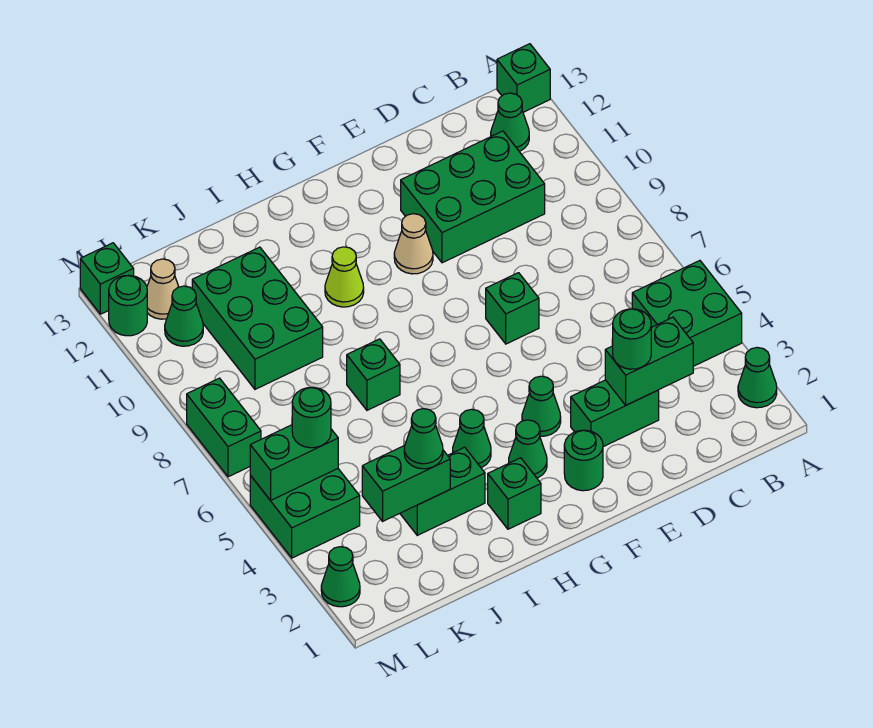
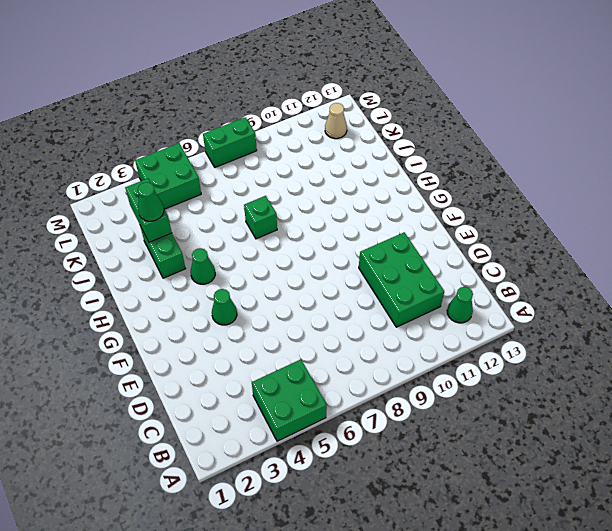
none -> green 1x1 cone [738,348,777,408]
none -> green 1x1 brick [497,44,550,112]
none -> green 1x2 brick [571,380,659,447]
none -> green 1x1 brick [486,273,539,344]

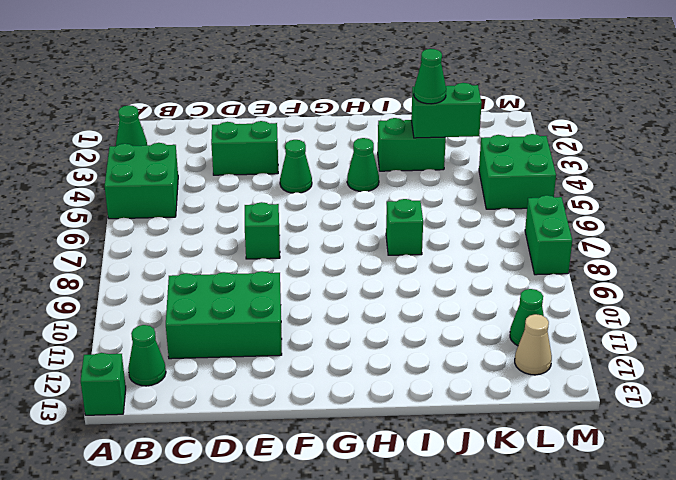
none -> green 1x1 round brick [564,430,603,491]
none -> tan 1x1 cone [394,214,433,274]
none -> green 1x1 cone [509,420,547,478]
none -> green 1x1 brick [488,458,541,529]

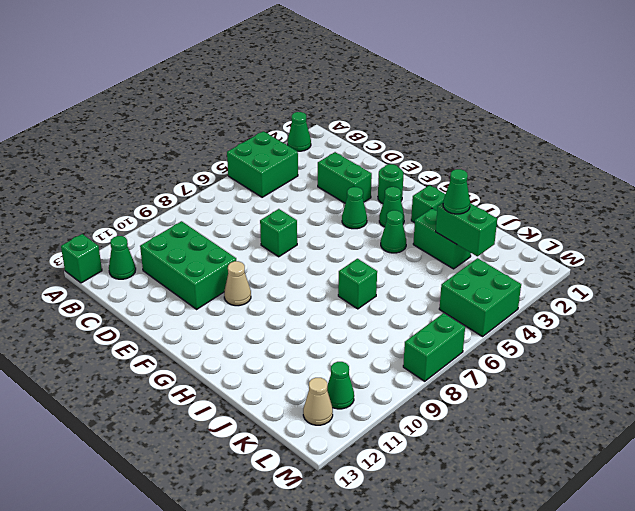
none -> lime 1x1 cone [325,247,364,307]
none -> green 2x3 brick [192,247,323,389]
none -> green 1x1 cone [321,547,360,607]
none -> green 1x1 round brick [109,275,147,336]

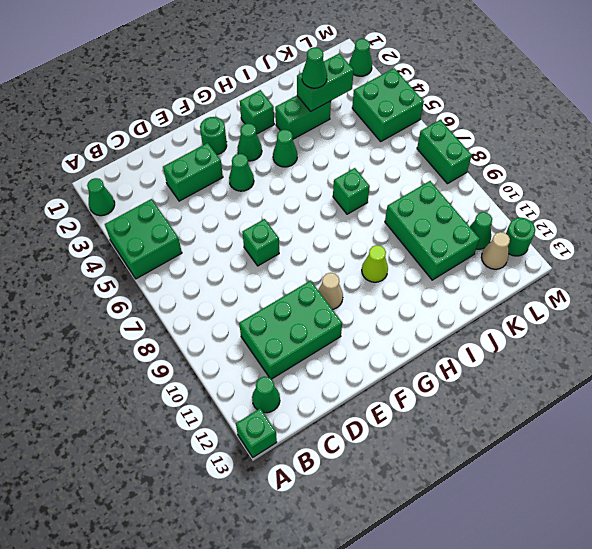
none -> green 1x1 brick [80,243,134,314]
none -> green 1x2 brick [605,317,693,405]
none -> green 1x2 brick [250,425,338,501]
none -> green 1x1 round brick [613,309,651,369]

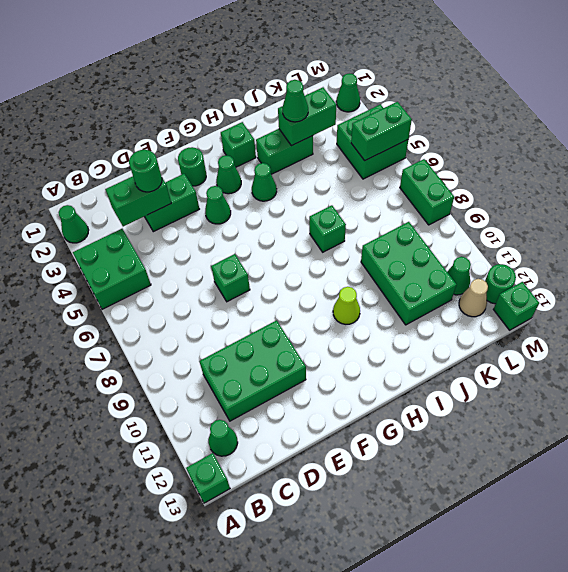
none -> tan 1x1 cone [394,214,433,274]
none -> green 1x1 round brick [292,387,331,448]

